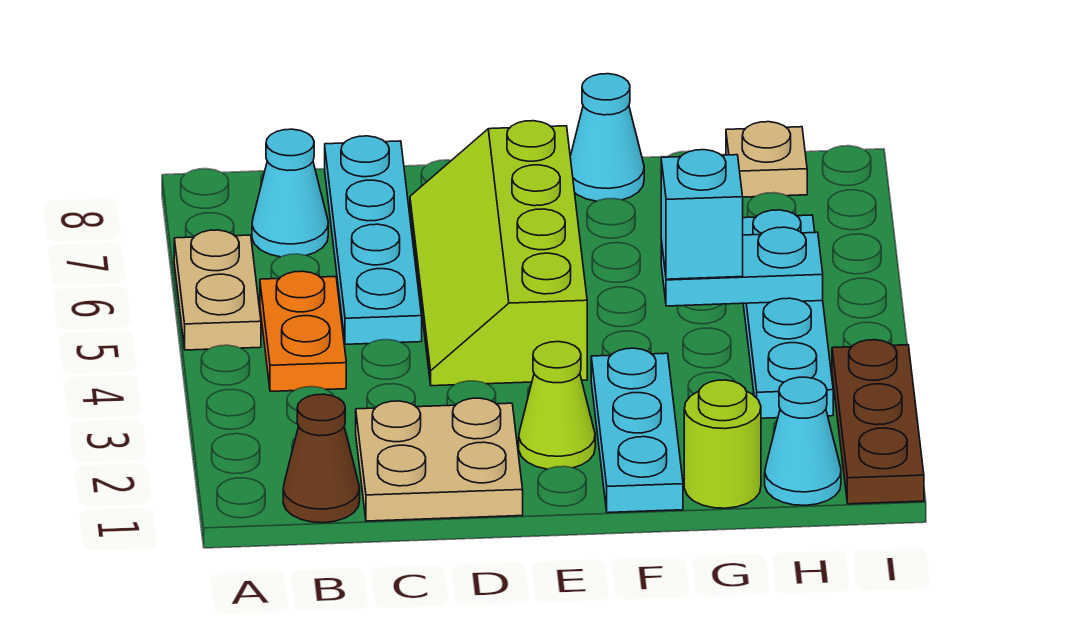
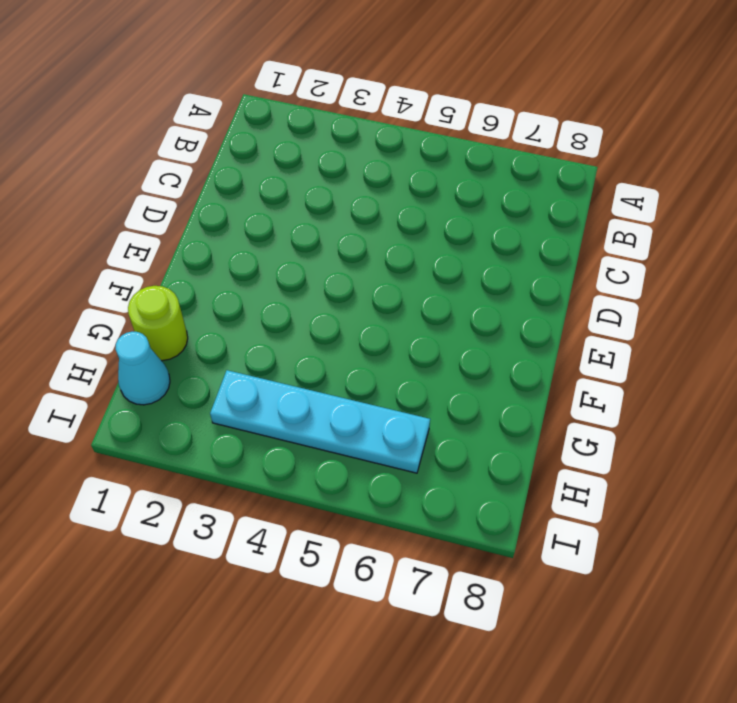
none -> tan 1x2 plate [174,230,261,350]
none -> brown 1x1 cone [283,394,360,523]
none -> orange 1x2 plate [260,271,346,391]

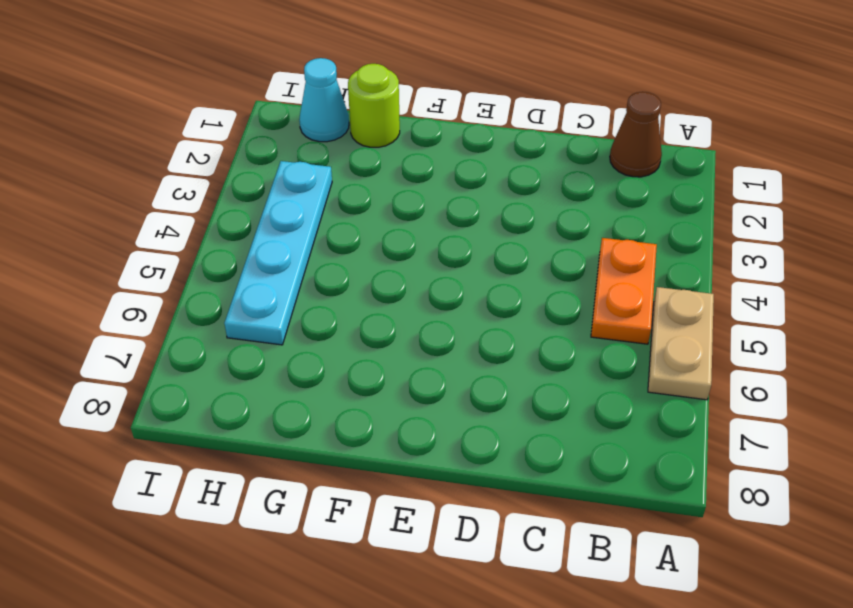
none -> cyan 1x1 cone [252,129,328,257]
none -> tan 2x2 plate [356,398,523,521]
none -> cyan 1x4 plate [325,136,422,344]

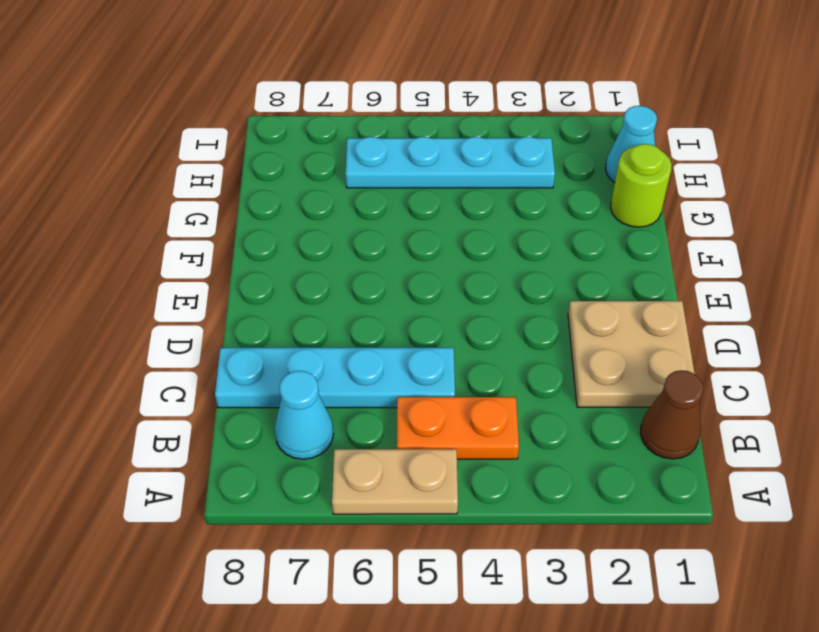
none -> lime 2x4 slope [410,121,587,386]
none -> lime 1x1 cone [519,342,595,469]
none -> cyan 1x3 plate [591,348,683,513]

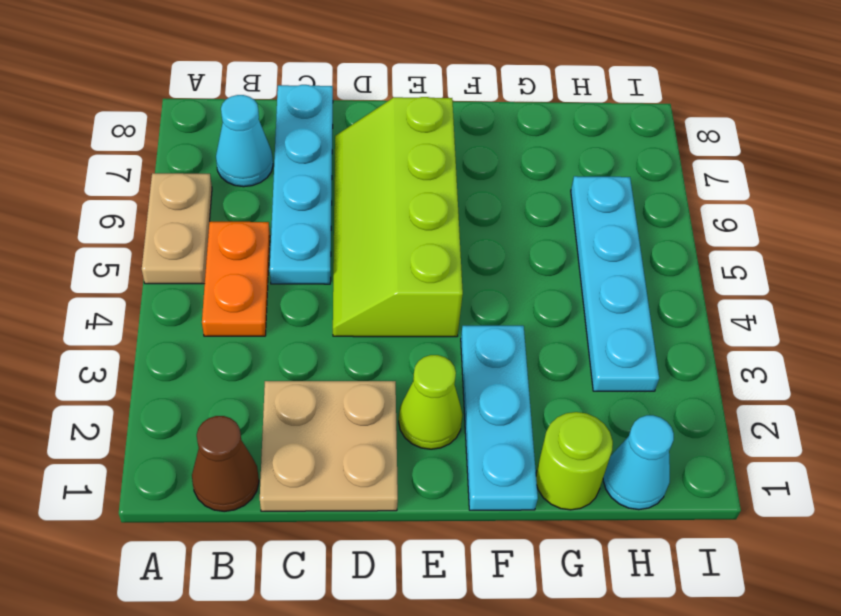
none -> cyan 1x1 cone [570,74,644,201]
none -> tan 1x1 plate [726,122,807,197]
none -> brown 1x3 plate [832,340,924,504]

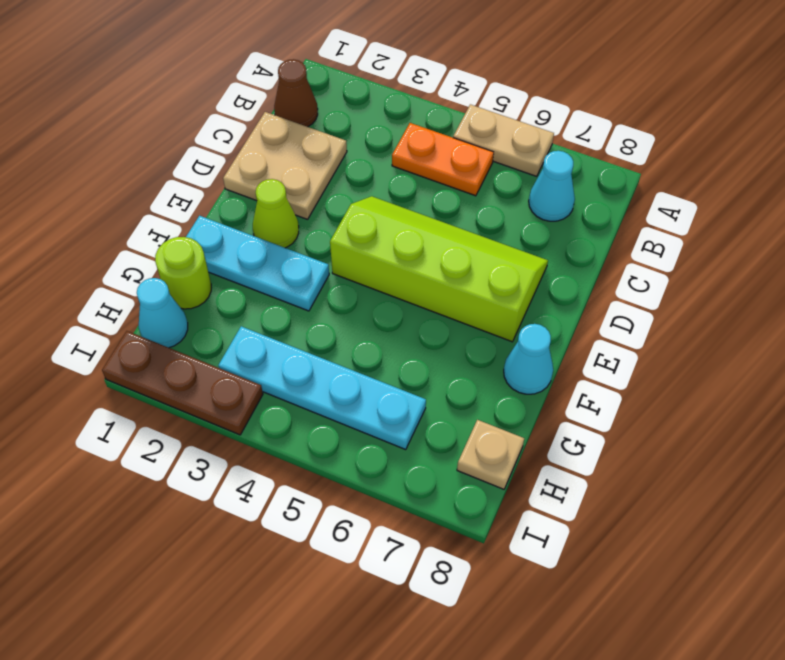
none -> cyan 1x4 plate [325,136,422,344]
none -> cyan 1x2 plate [661,227,823,306]
none -> cyan 1x1 brick [661,150,743,279]

